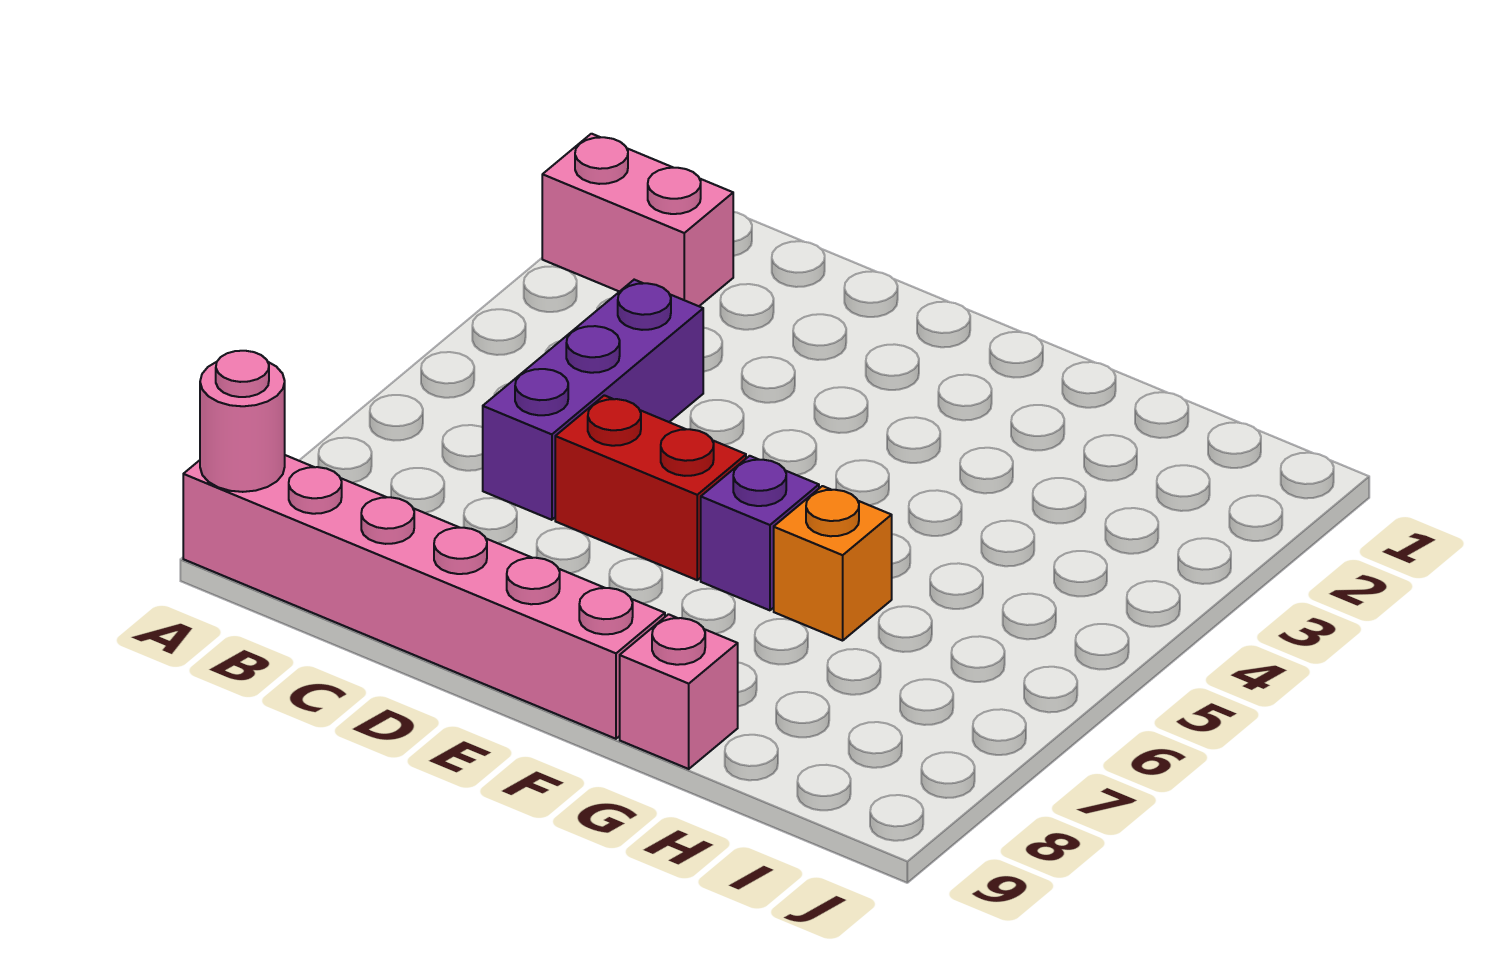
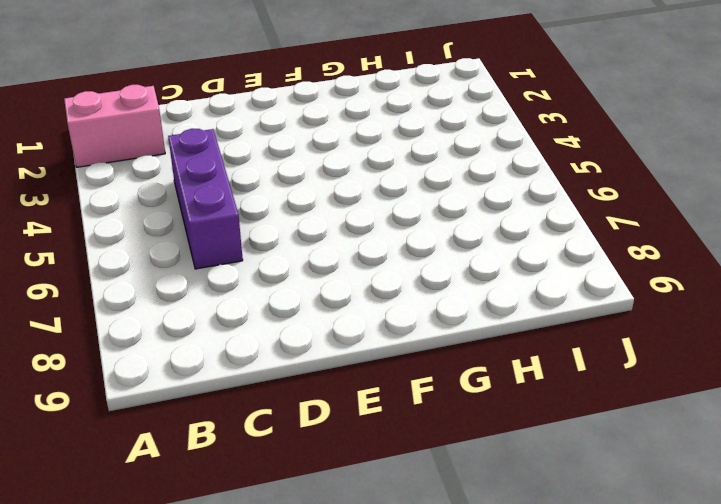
none -> pink 1x6 brick [183,455,665,739]
none -> red 1x2 brick [555,395,746,580]

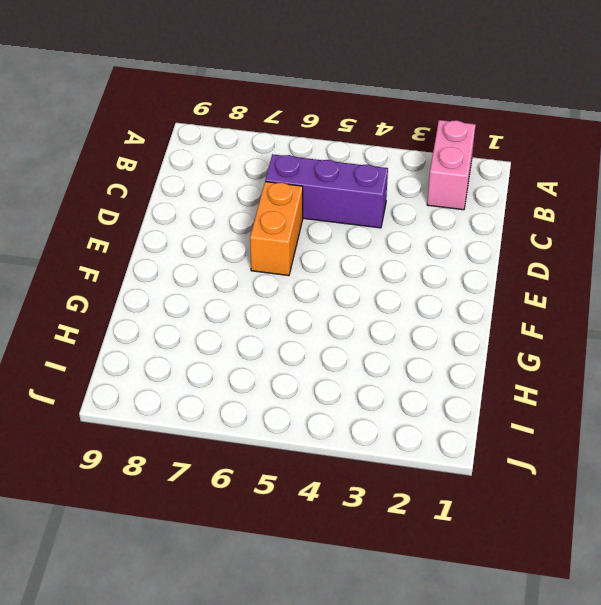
orange 1x2 brick [250,182,303,276] -> red 1x2 brick [555,395,746,580]
none -> pink 1x6 brick [183,455,665,739]
none -> purple 1x1 brick [701,456,819,610]

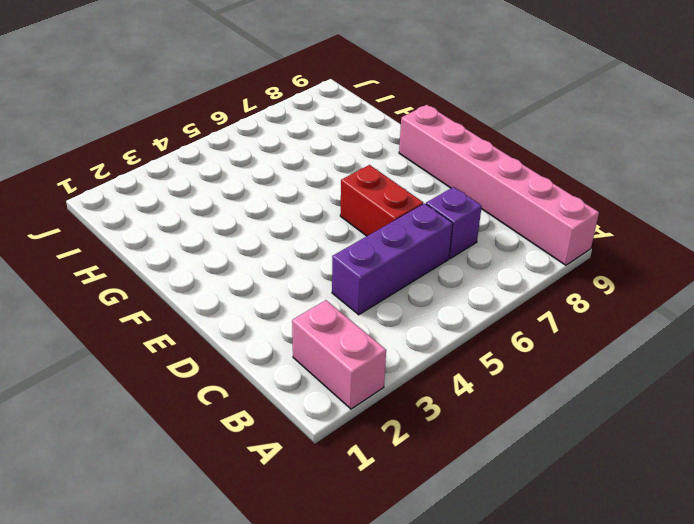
purple 1x1 brick [426,187,482,259] -> purple 1x1 brick moved to [701,456,819,610]
none -> orange 1x1 brick [774,486,892,641]
none -> pink 1x1 brick [620,614,738,769]

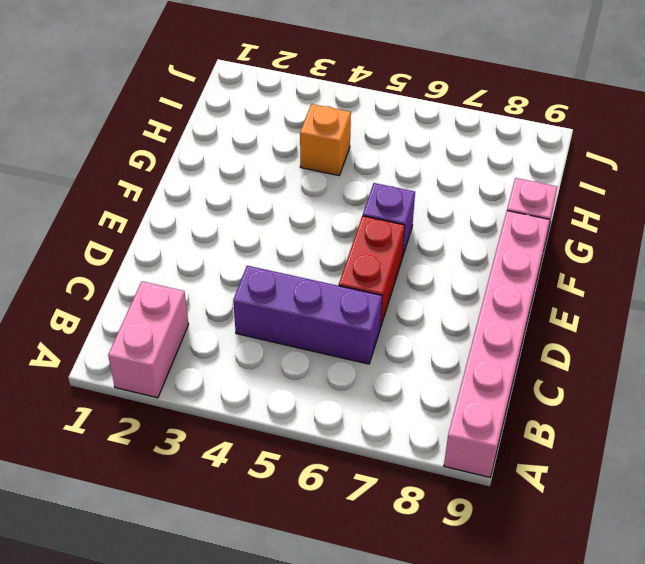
orange 1x1 brick [300,104,351,176] -> orange 1x1 brick moved to [774,486,892,641]
none -> pink 1x1 round brick [200,351,285,492]

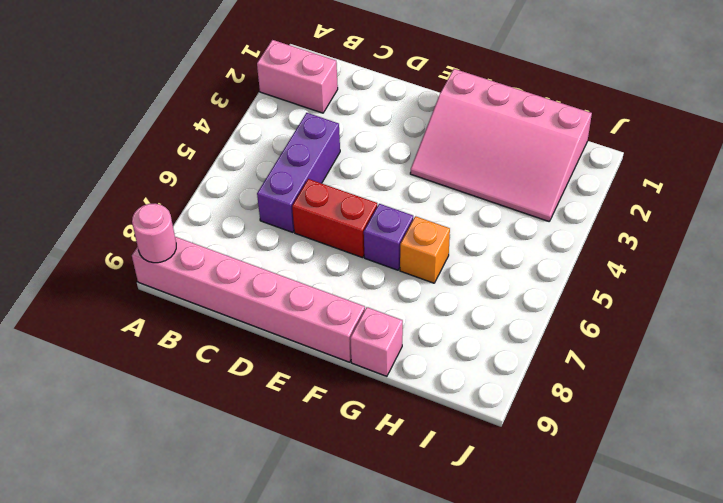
pink 3x4 slope [410,69,592,221] -> none

